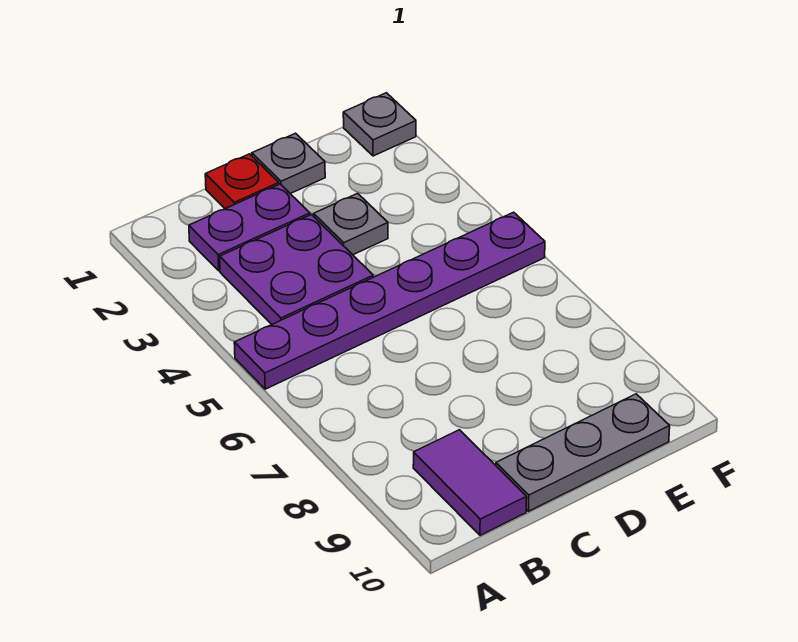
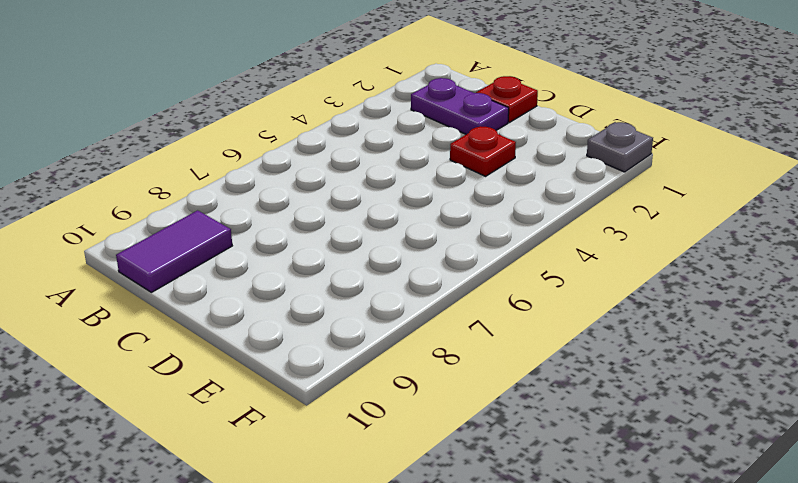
red 1x1 plate [450,126,516,176] -> grey 1x1 plate [314,193,388,255]
none -> purple 1x6 plate [234,212,545,389]
none -> purple 2x2 plate [220,215,373,324]

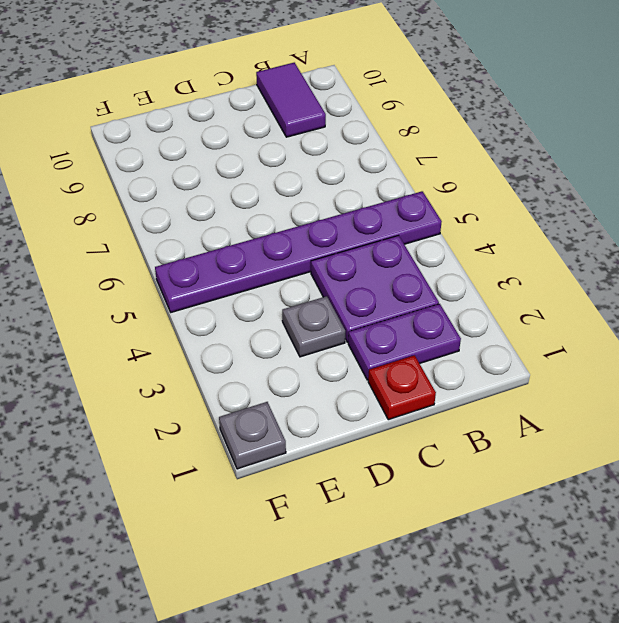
none -> grey 1x3 plate [496,394,670,511]
none -> grey 1x1 plate [252,133,325,194]

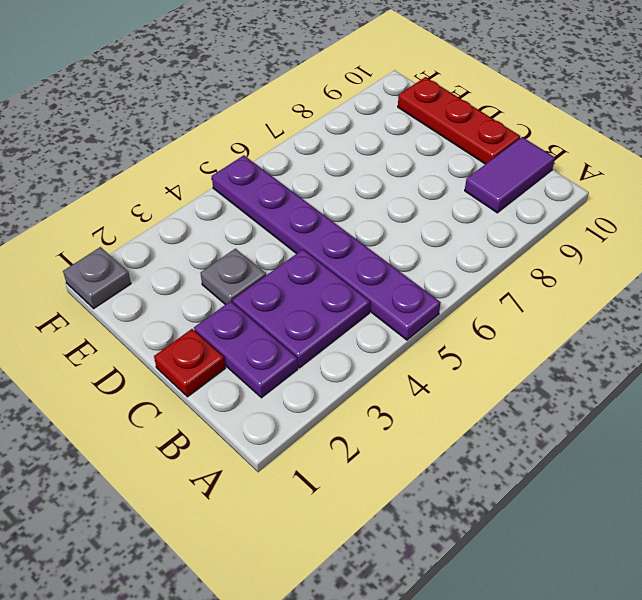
red 1x3 plate [398,77,520,164] -> grey 1x3 plate [496,394,670,511]
none -> grey 1x1 plate [252,133,325,194]

